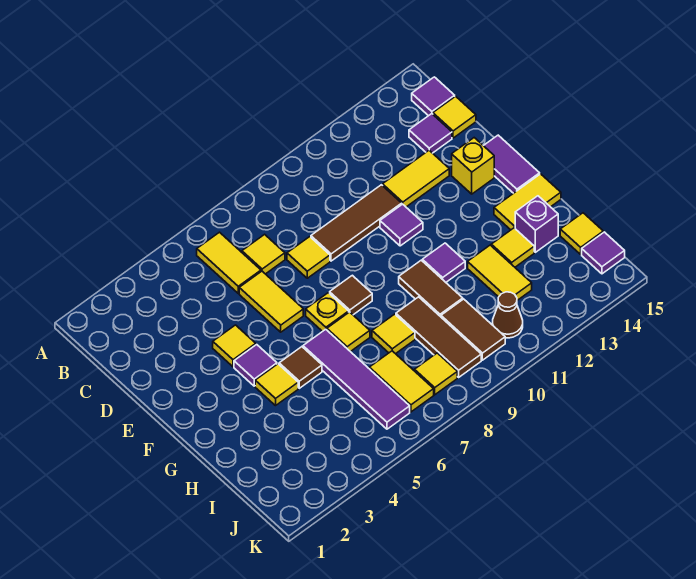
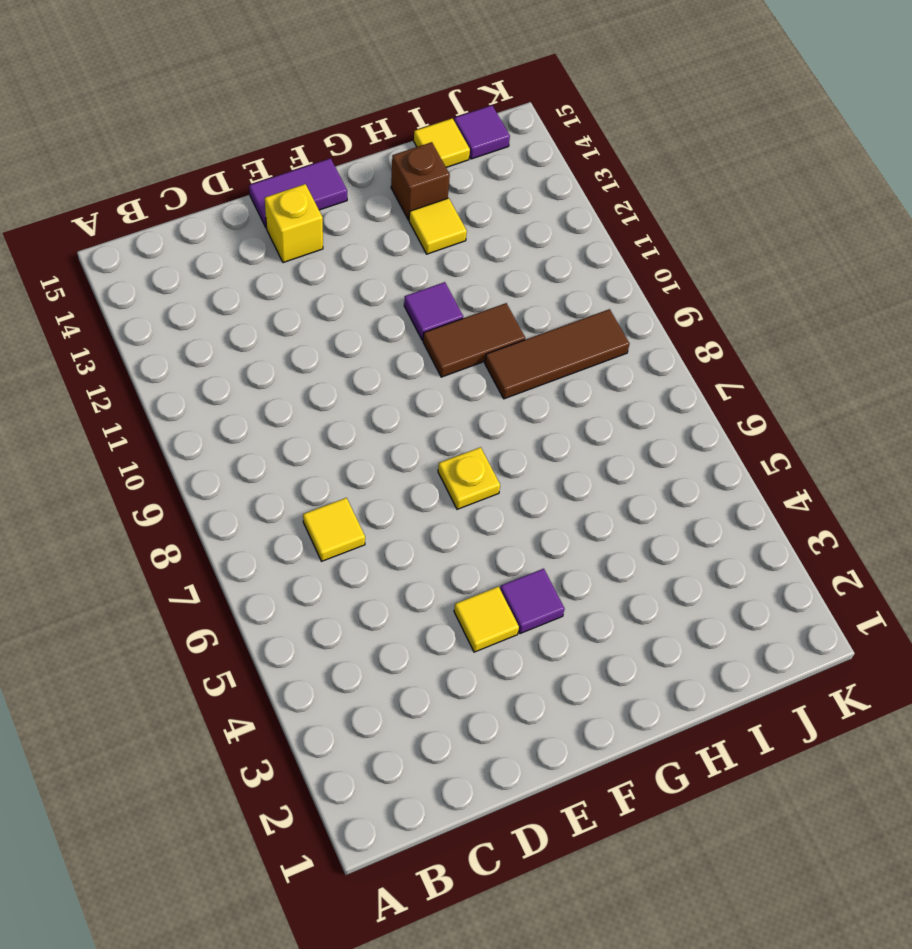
brown 1x1 brick [391,142,450,220] -> purple 1x1 brick [515,196,558,252]
none -> yellow 1x2 tile [197,232,261,293]
none -> purple 1x1 tile [412,77,455,116]
none -> purple 1x1 tile [409,114,452,153]
none -> yellow 1x1 tile [433,96,476,138]

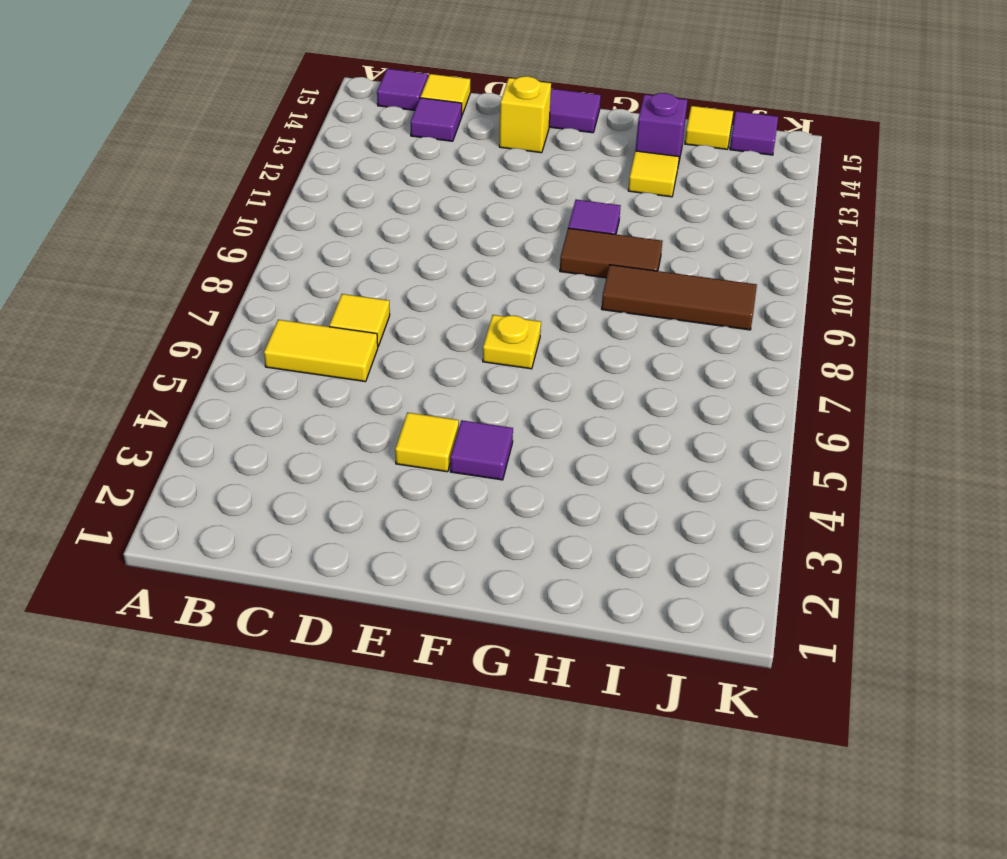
none -> yellow 1x2 tile [239,271,303,332]
none -> yellow 1x1 tile [287,237,330,278]
none -> brown 1x3 tile [311,185,402,261]
none -> yellow 1x2 tile [383,150,449,207]

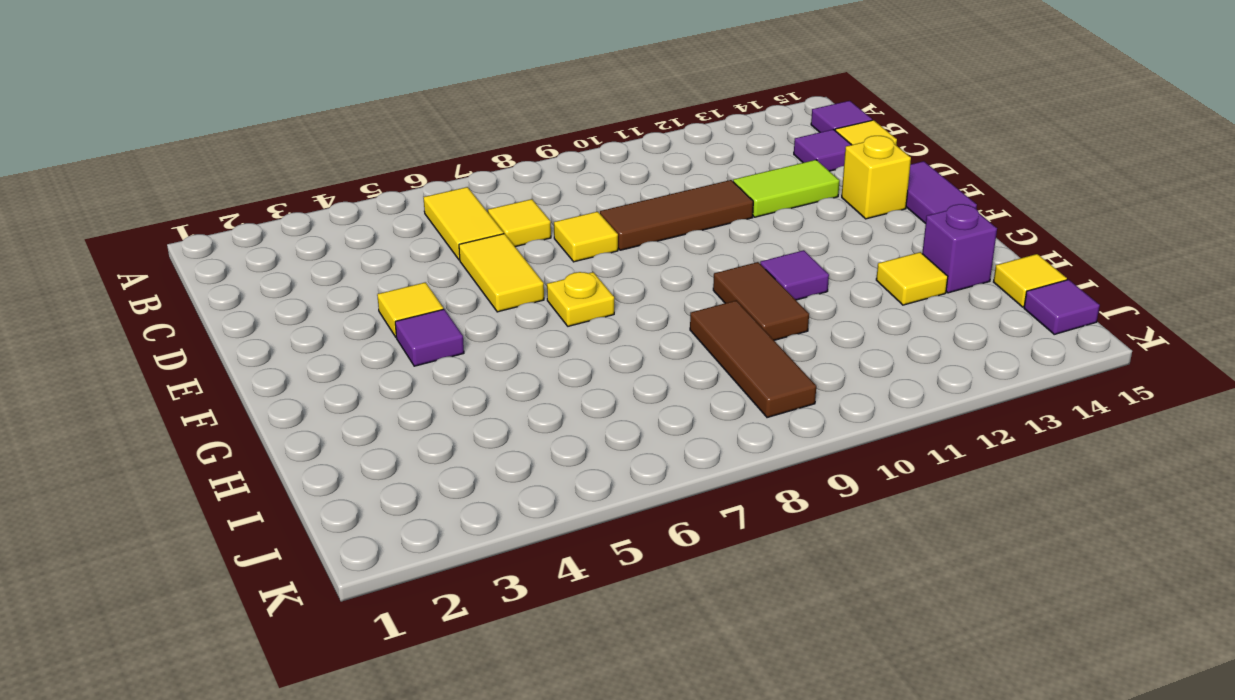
lime 1x2 tile [733,160,840,217] -> yellow 1x2 tile [383,150,449,207]
none -> purple 1x1 tile [380,204,423,246]
none -> brown 1x1 tile [330,275,372,315]
none -> yellow 1x1 tile [255,364,298,406]
none -> brown 1x1 tile [279,347,322,388]

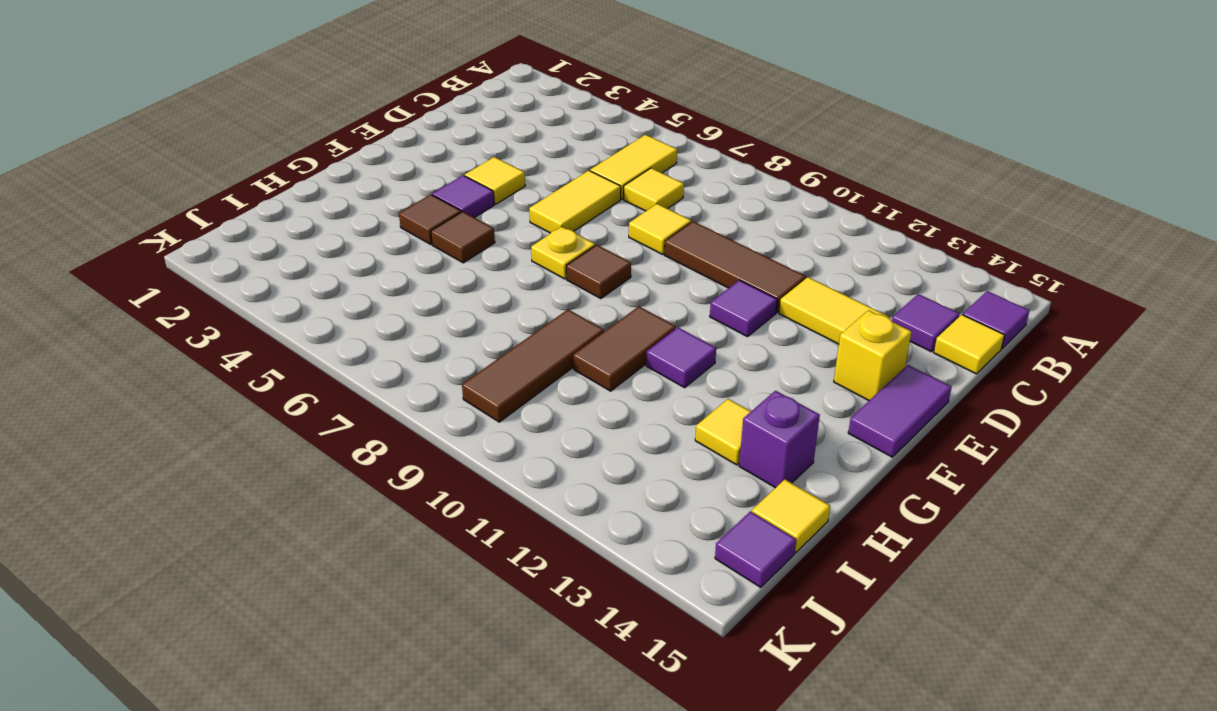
brown 1x1 tile [399,194,461,244] -> yellow 1x1 tile [255,364,298,406]
none -> purple 1x4 tile [303,329,410,429]
none -> yellow 1x1 tile [327,312,370,352]
none -> yellow 1x2 tile [494,174,561,230]
none -> yellow 1x1 tile [372,314,415,354]

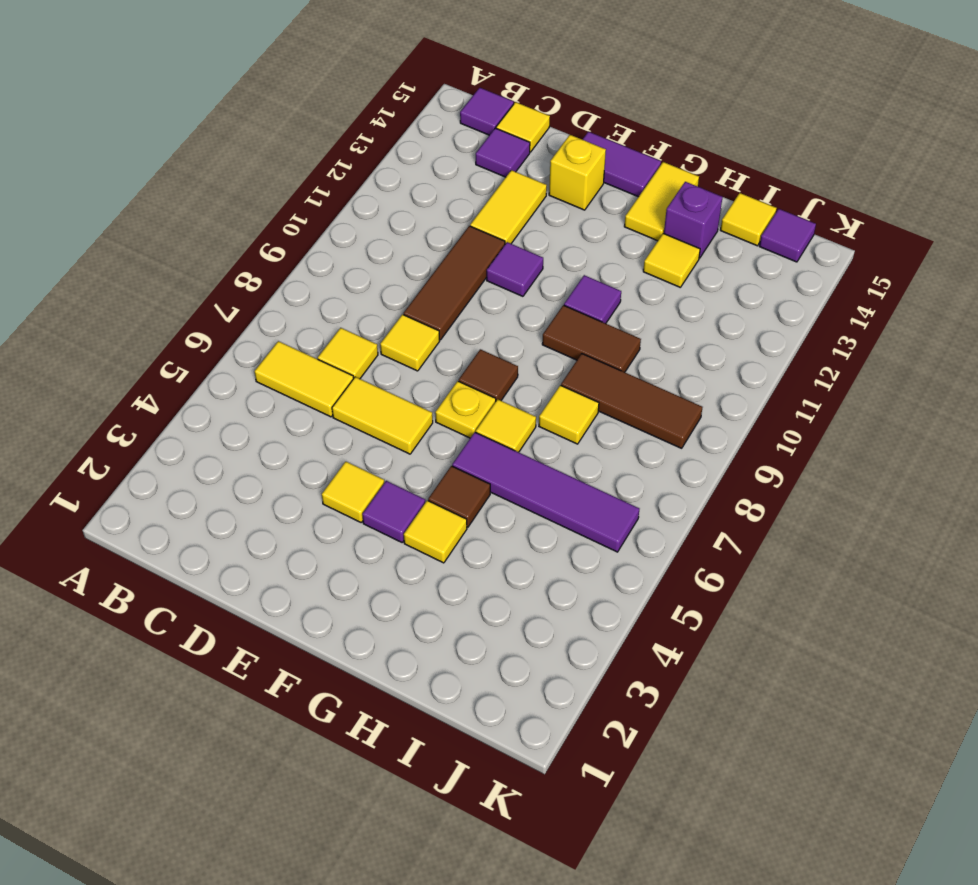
none -> yellow 1x2 tile [468,245,532,300]
none -> yellow 1x2 tile [369,351,434,412]
none -> brown 1x2 tile [441,299,505,360]
none -> yellow 1x1 tile [415,353,457,395]

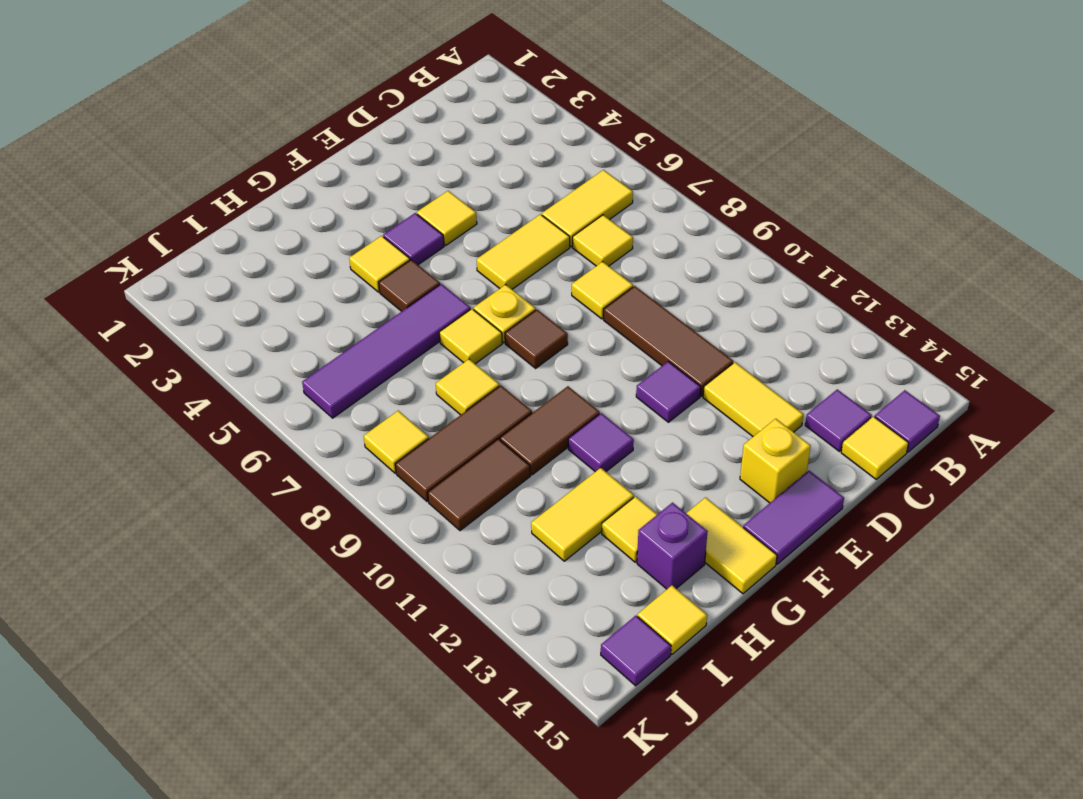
none -> yellow 1x2 tile [369,351,434,412]
none -> brown 1x1 cone [492,292,523,338]

